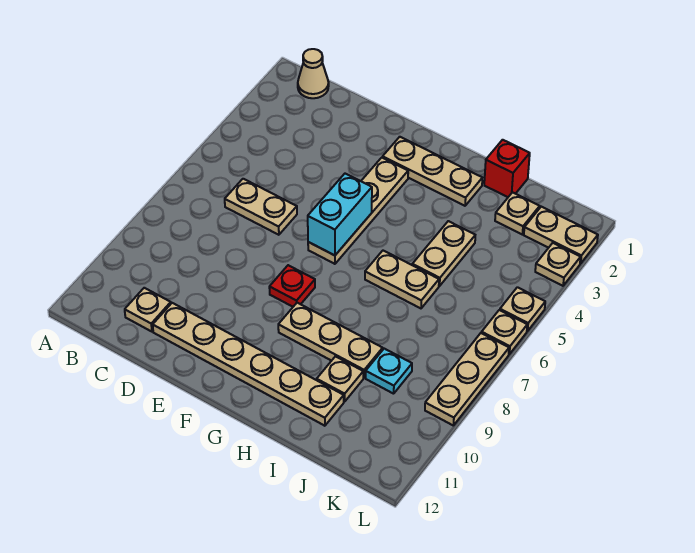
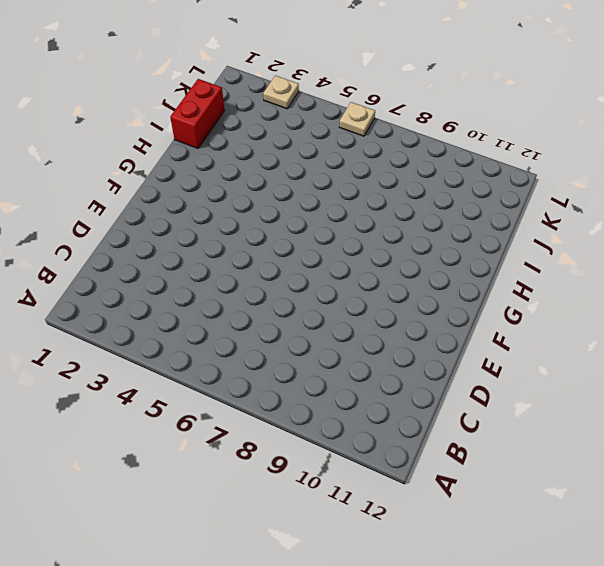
red 1x2 brick [170,79,225,148] -> red 1x1 brick [484,140,530,197]
none -> tan 1x1 cone [298,49,329,98]
none -> tan 1x2 plate [225,179,297,235]
none -> tan 1x1 plate [125,288,171,332]

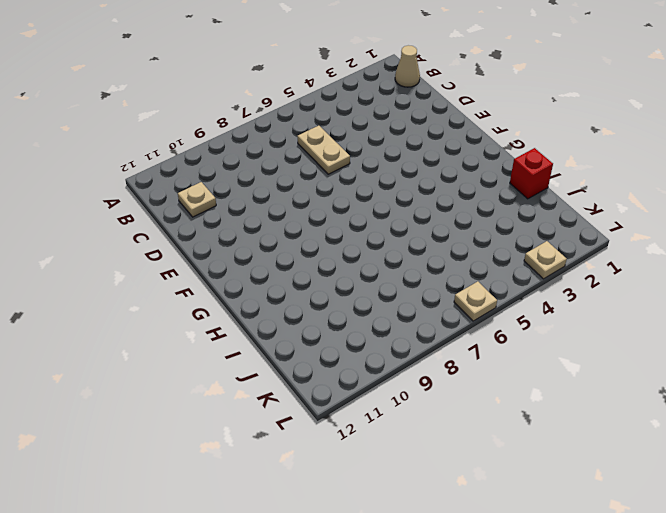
none -> tan 1x6 plate [153,303,344,426]
none -> tan 1x3 plate [383,137,482,206]
none -> tan 1x4 plate [308,158,408,264]

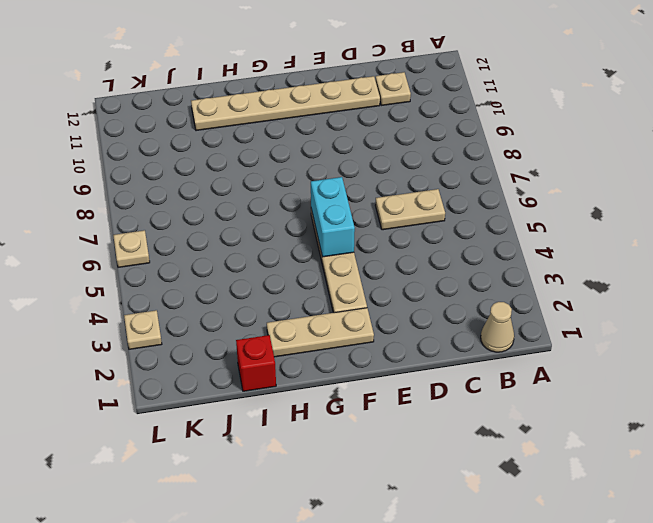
none -> red 1x1 plate [269,265,315,307]
none -> tan 1x3 plate [278,303,383,378]
none -> tan 1x2 plate [365,251,439,308]

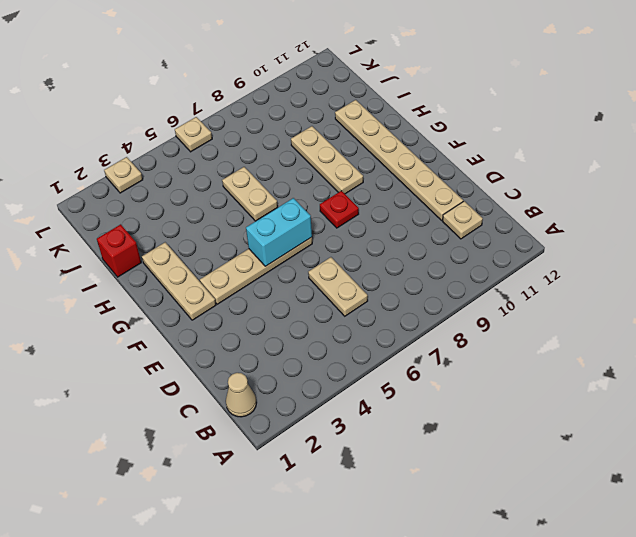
none -> tan 1x2 plate [412,221,475,286]
none -> tan 1x1 plate [317,356,363,402]
none -> tan 1x1 plate [495,192,540,234]

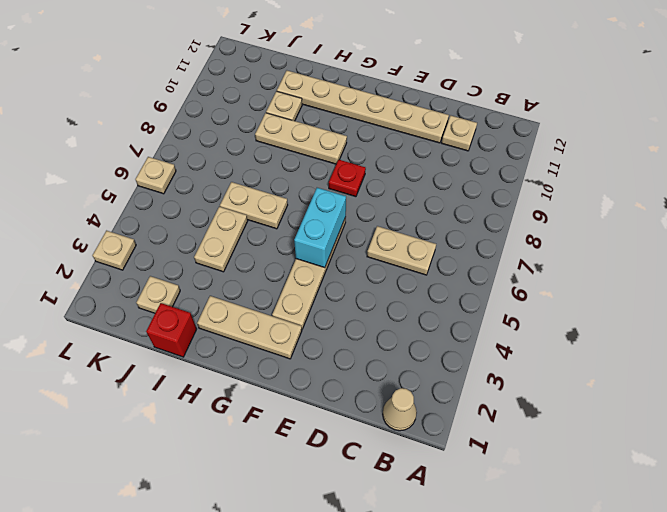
none -> cyan 1x1 plate [366,349,412,394]
none -> tan 1x2 plate [524,207,598,264]
none -> tan 1x1 plate [500,287,545,331]

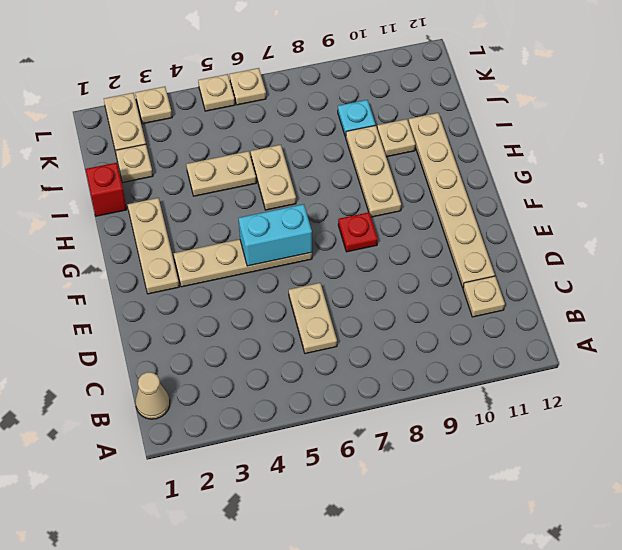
none -> tan 1x3 plate [425,333,509,426]

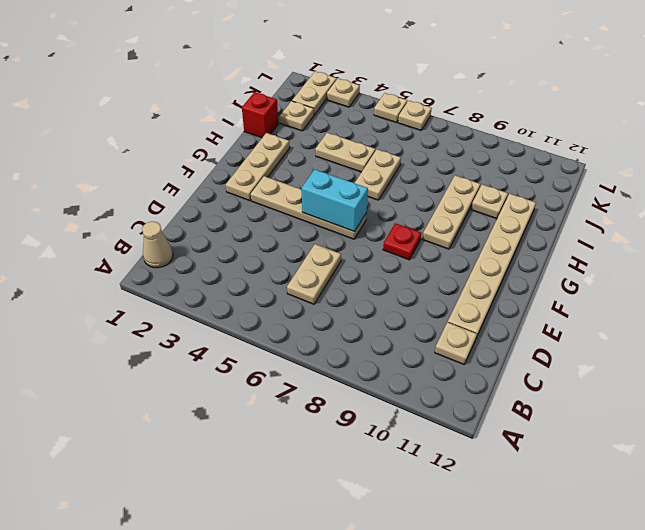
none -> cyan 1x1 plate [366,349,412,394]
none -> tan 1x3 plate [425,333,509,426]

